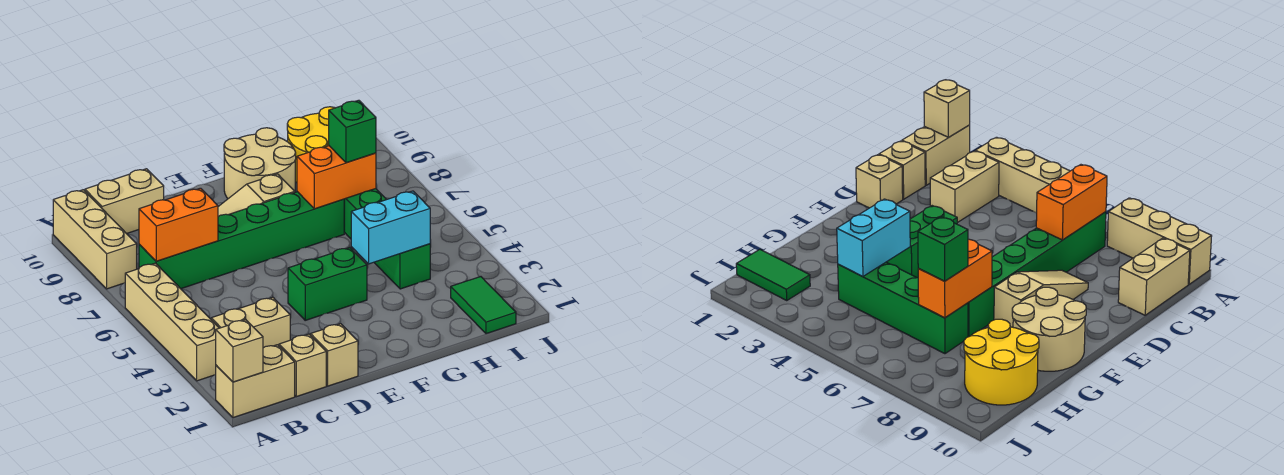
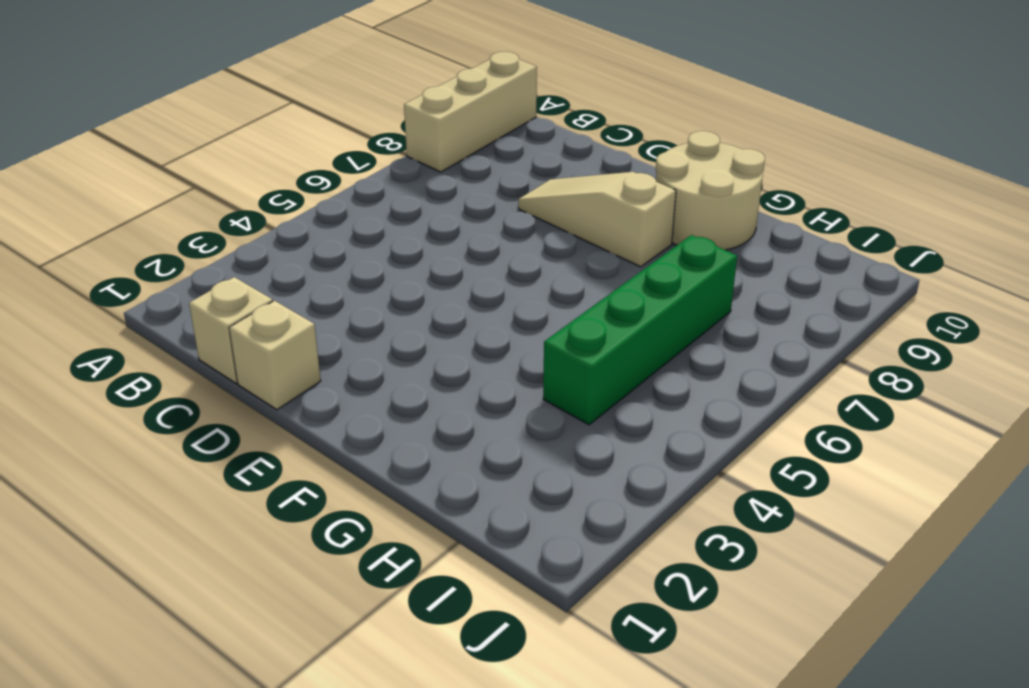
none -> tan 1x2 brick [216,345,295,418]
none -> tan 1x4 brick [125,263,219,381]
none -> tan 1x2 brick [211,297,290,348]

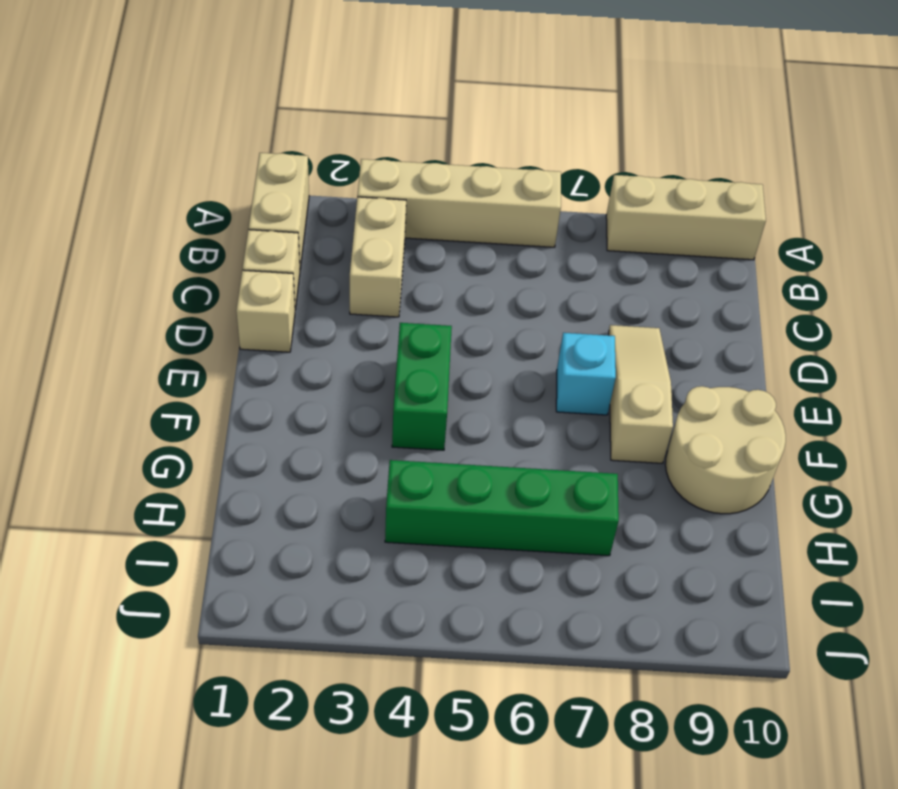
cyan 1x1 brick [556,333,616,415] -> green 1x6 brick [139,192,344,289]
none -> tan 1x2 brick [85,169,164,234]
none -> yellow 2x2 round brick [287,107,335,183]
none -> green 1x2 tile [451,277,516,334]

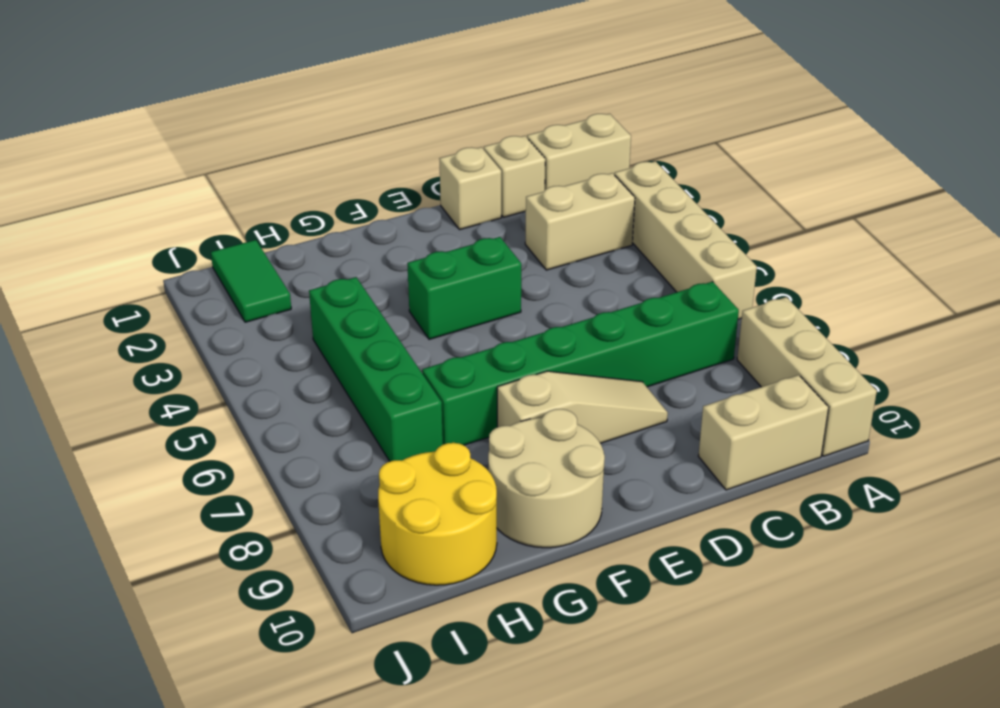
none -> tan 1x1 brick [216,320,263,382]
none -> orange 1x2 brick [139,188,218,261]
none -> cyan 1x2 brick [351,191,430,264]

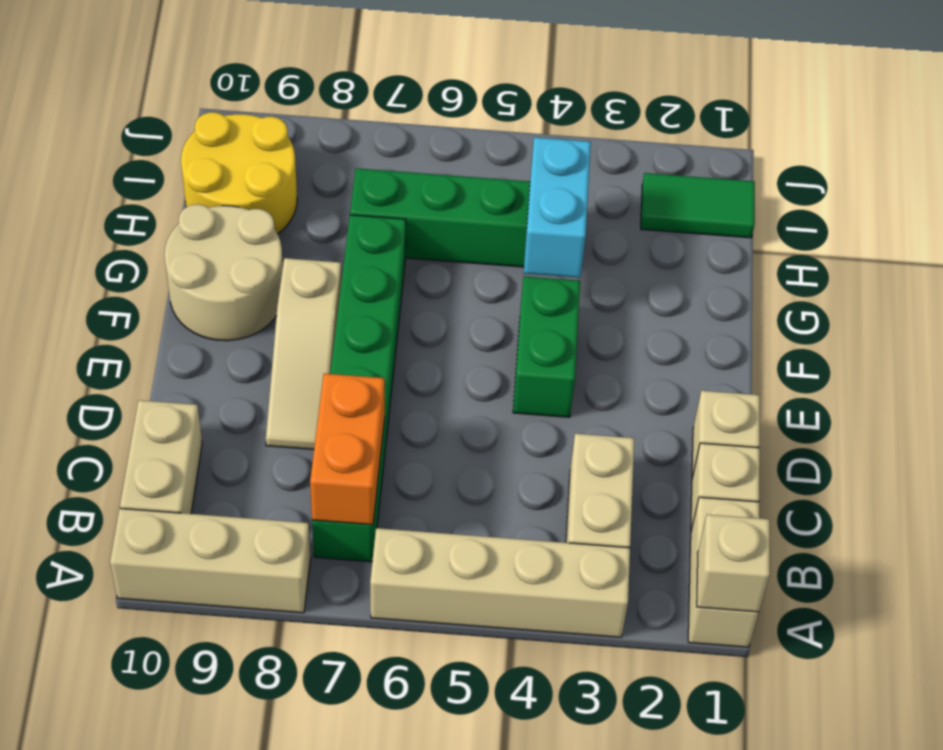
none -> orange 1x2 brick [297,146,376,209]
none -> green 1x1 brick [329,100,376,163]

